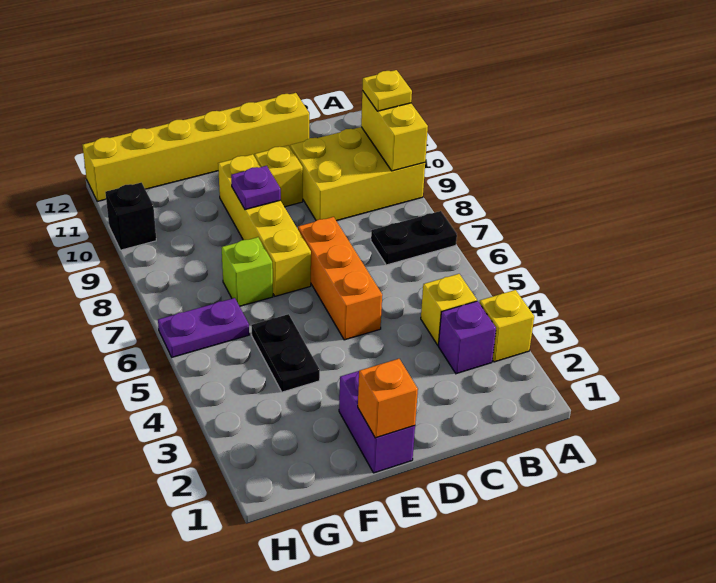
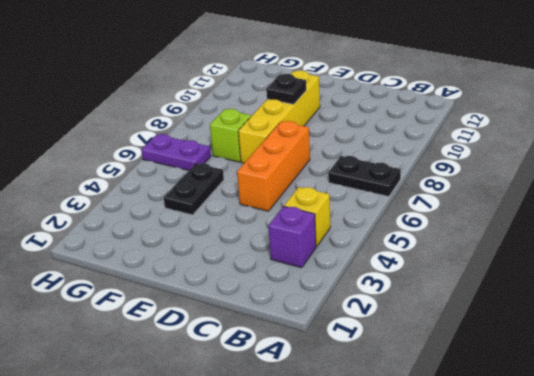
black 1x1 plate [266,74,306,104] -> purple 1x1 plate [231,166,281,210]
none -> yellow 1x1 brick [479,290,534,362]
none -> yellow 2x3 brick [291,127,425,221]
none -> yellow 1x6 brick [83,93,309,202]

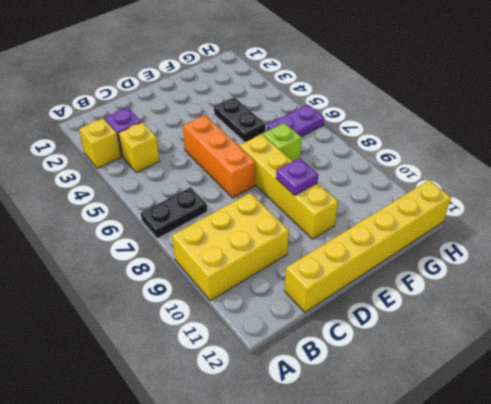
none -> yellow 1x1 brick [255,145,303,207]
none -> purple 1x2 brick [339,371,415,473]
none -> black 1x1 brick [105,183,156,250]

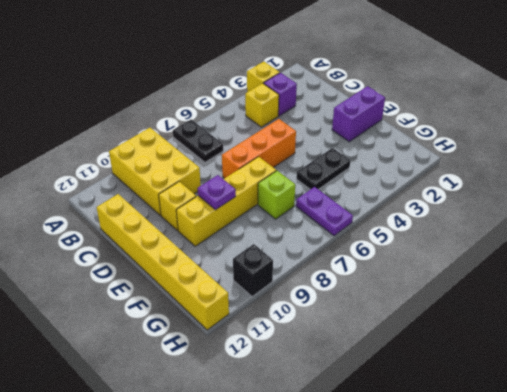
none -> yellow 1x2 brick [361,91,428,171]
none -> orange 1x1 brick [358,359,418,438]
none -> yellow 1x1 plate [362,70,412,111]

